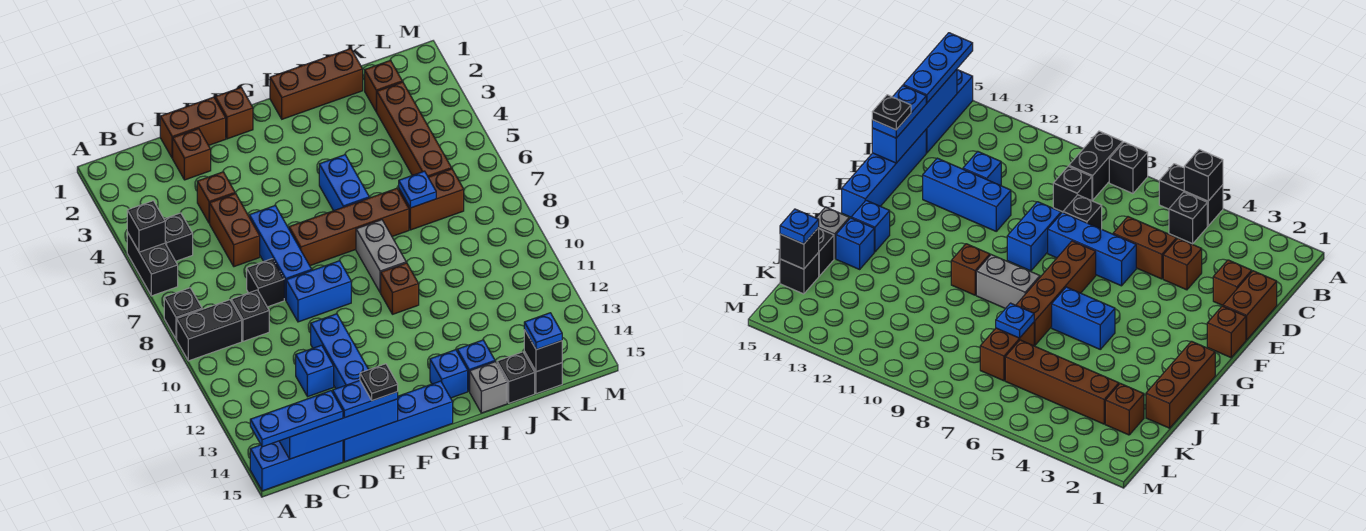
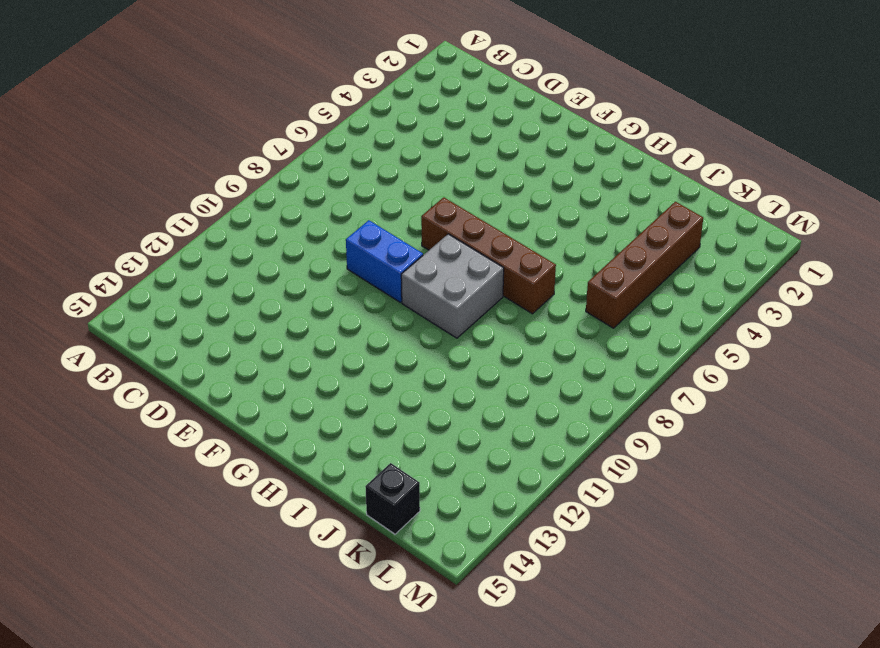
grey 2x2 brick [401,234,504,338] -> grey 1x2 brick [356,220,406,293]
none -> black 1x2 brick [127,232,178,296]
none -> black 1x1 brick [164,288,202,339]
none -> black 1x2 brick [177,300,242,361]
none -> blue 1x3 brick [250,441,343,491]

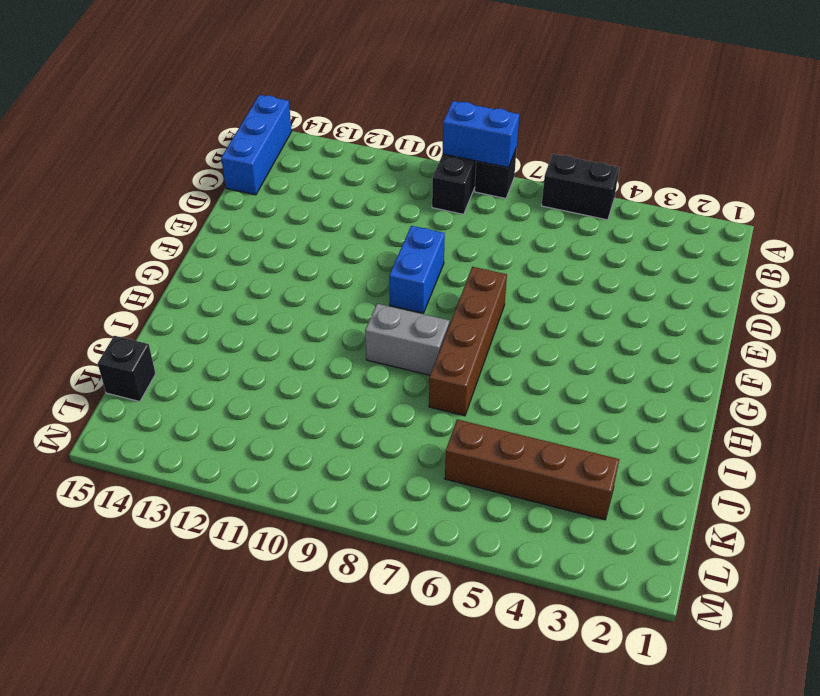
blue 1x2 brick [443,101,519,168] -> blue 1x2 brick moved to [319,155,369,211]
none -> black 1x1 brick [164,213,193,261]
none -> black 1x1 brick [231,290,269,341]
none -> brown 1x2 brick [160,97,226,158]
none -> brown 1x1 brick [173,129,211,180]

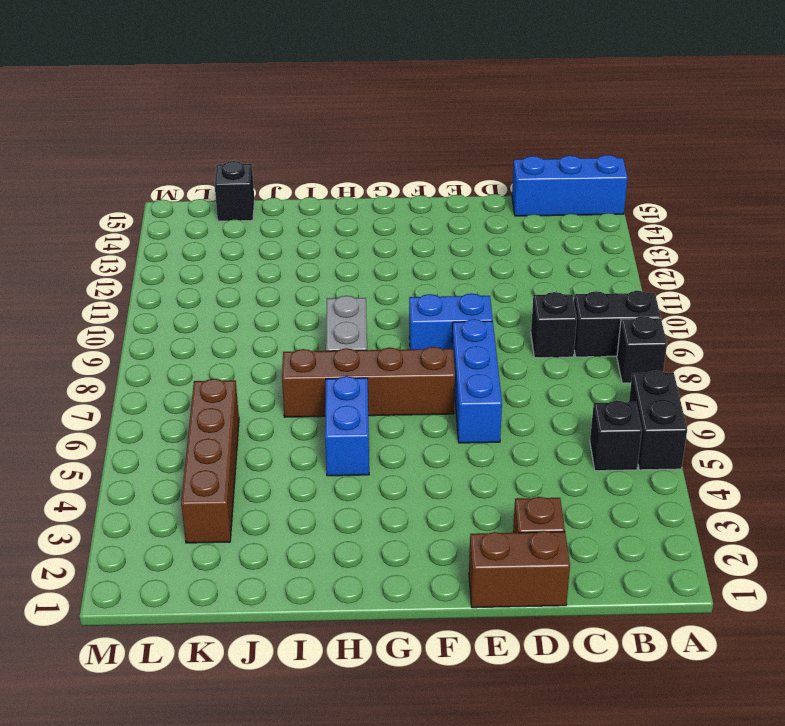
none -> brown 1x1 brick [197,172,235,223]
none -> brown 1x2 brick [210,194,260,267]
none -> black 1x1 brick [247,259,284,307]
none -> blue 1x1 brick [296,345,334,397]

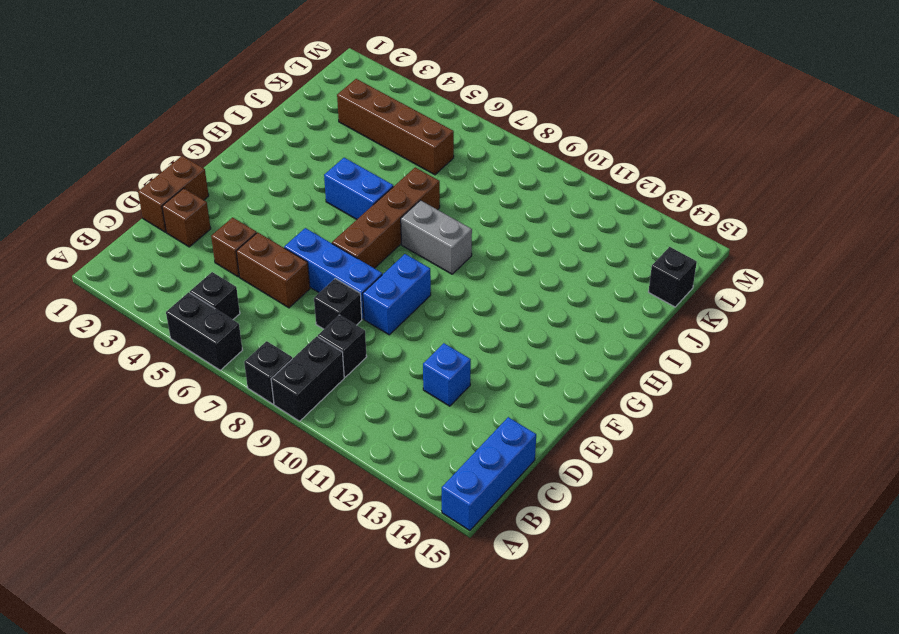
none -> blue 1x4 brick [343,381,453,462]
none -> blue 1x3 brick [311,314,369,389]
none -> brown 1x1 brick [215,88,253,139]
none -> brown 1x3 brick [270,49,363,119]

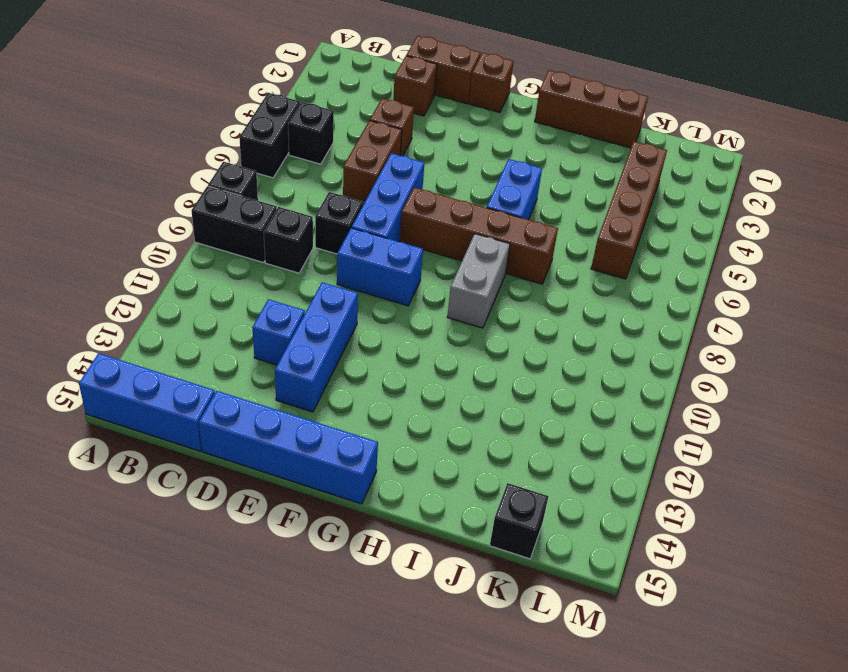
none -> brown 1x1 brick [381,263,419,314]
none -> blue 1x1 brick [430,350,468,398]
none -> blue 1x1 brick [457,340,495,391]
none -> grey 1x1 brick [470,362,507,413]

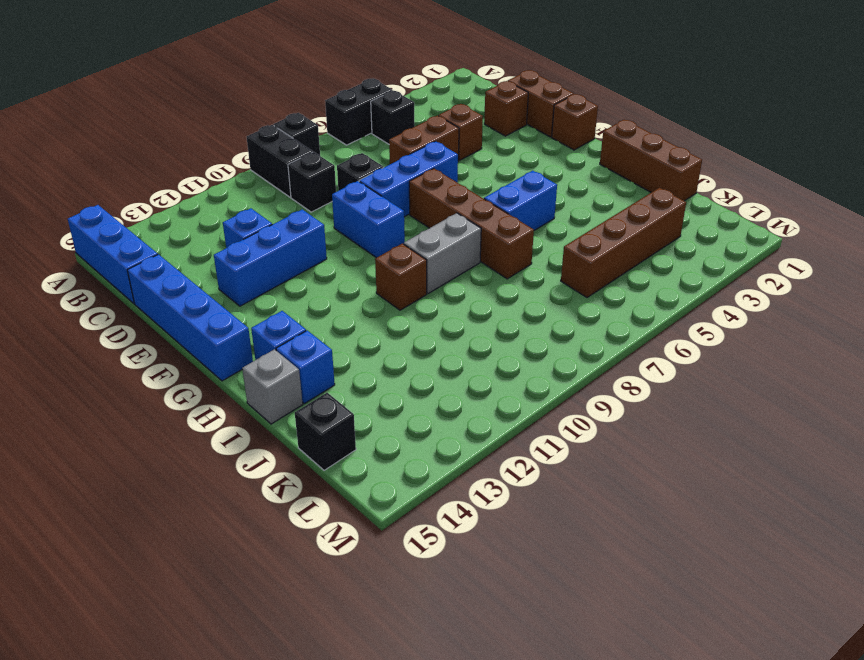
none -> brown 1x2 brick [399,169,464,230]
none -> black 1x1 brick [497,352,535,403]
none -> brown 1x1 brick [365,61,402,112]
none -> black 1x1 brick [127,201,165,252]

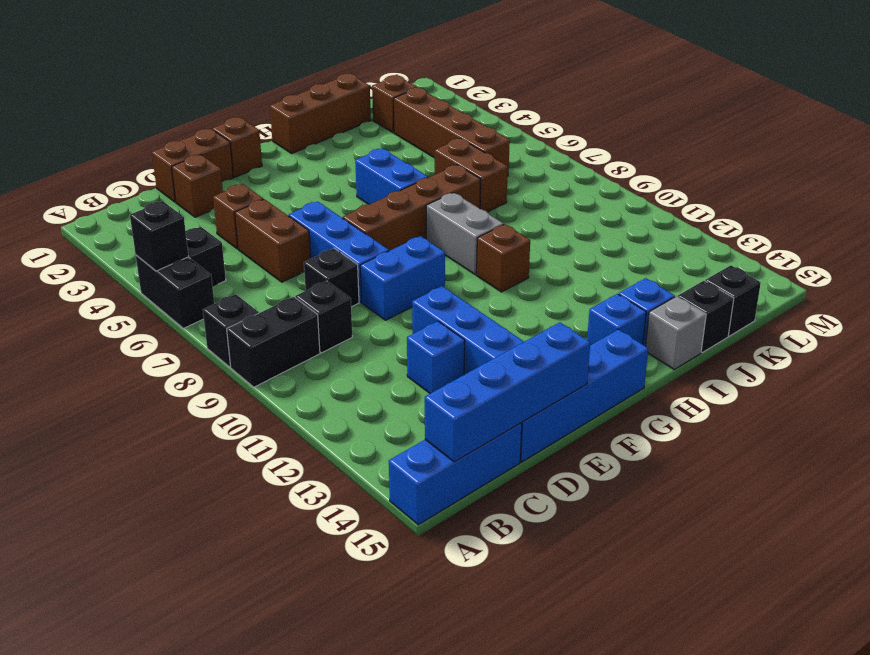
brown 1x2 brick [435,139,508,212] -> brown 1x2 brick turned to [399,169,464,230]
none -> blue 1x1 plate [399,171,436,208]
none -> black 1x1 brick [524,330,562,372]
none -> blue 1x3 plate [250,391,343,447]
none -> blue 1x2 plate [333,380,398,418]

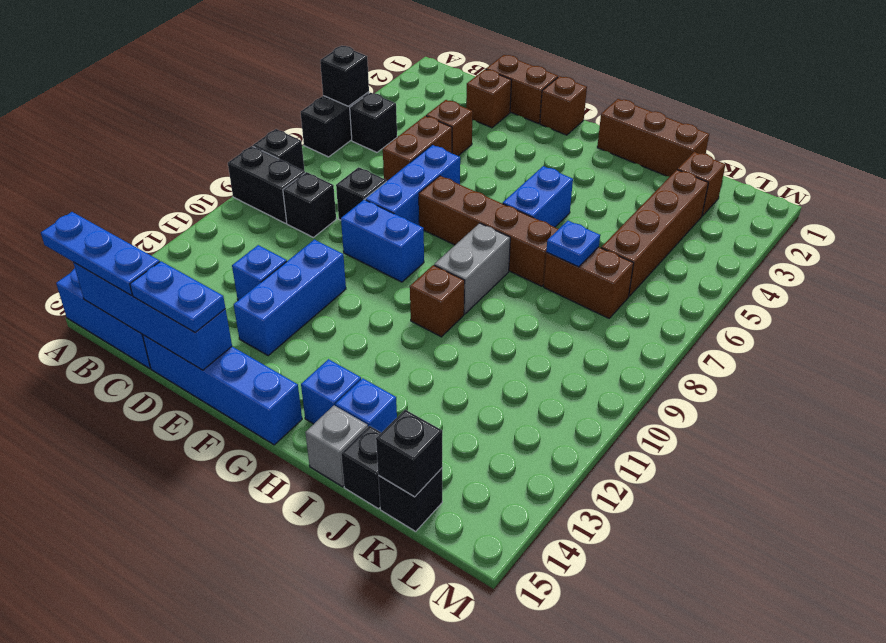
none -> blue 1x1 plate [524,313,562,350]
none -> black 1x1 plate [360,364,398,401]

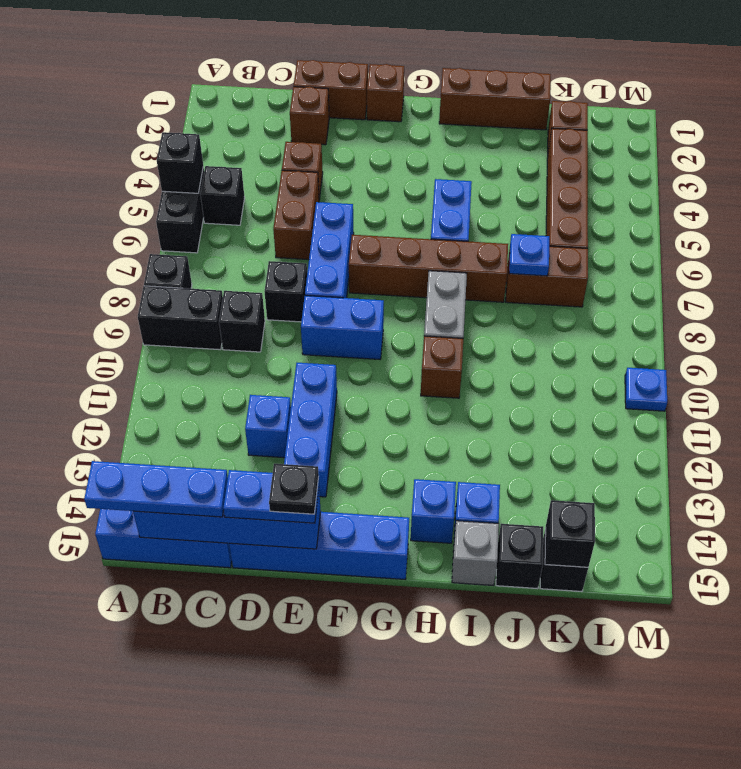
blue 1x1 plate [625,368,667,411] -> blue 1x1 plate moved to [524,313,562,350]

